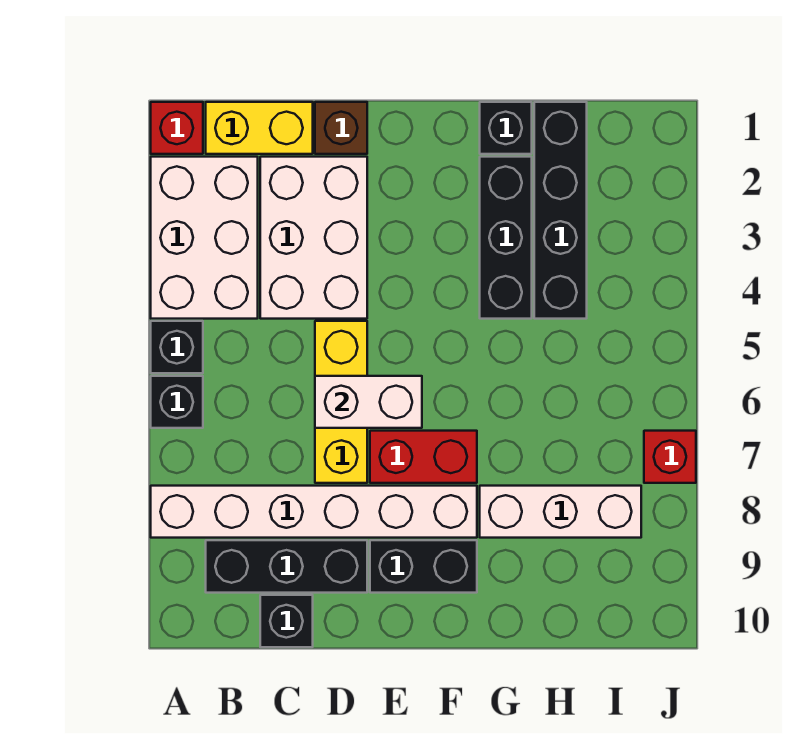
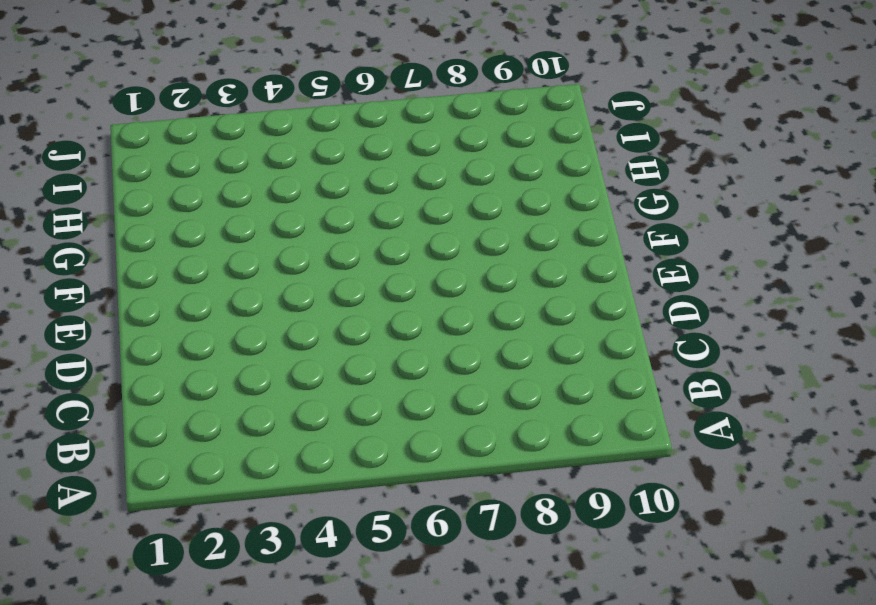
none -> red 1x1 brick [151,102,203,154]
none -> white 2x3 brick [151,157,258,319]
none -> black 1x1 brick [151,321,203,373]

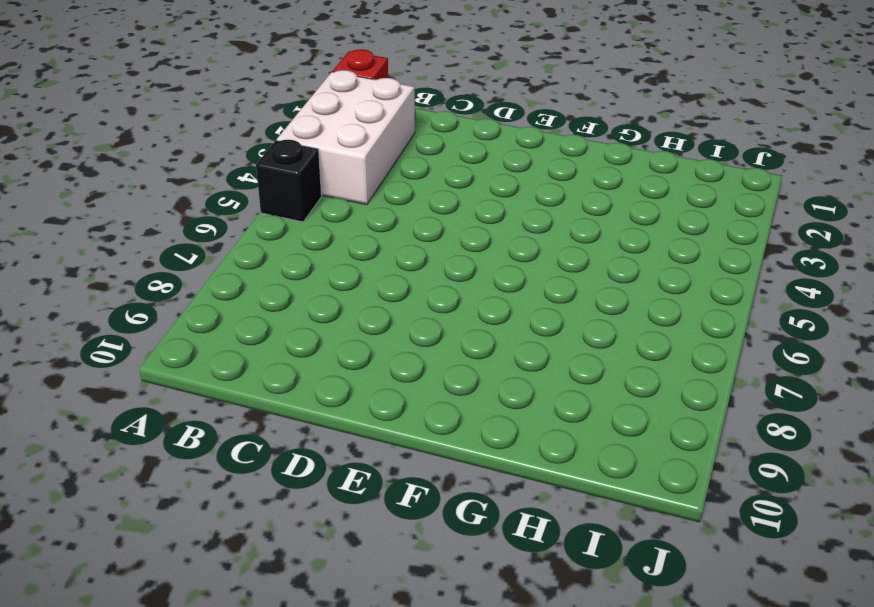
none -> black 1x1 brick [151,376,203,428]
none -> white 1x6 brick [151,486,477,538]
none -> yellow 1x2 brick [206,102,313,154]

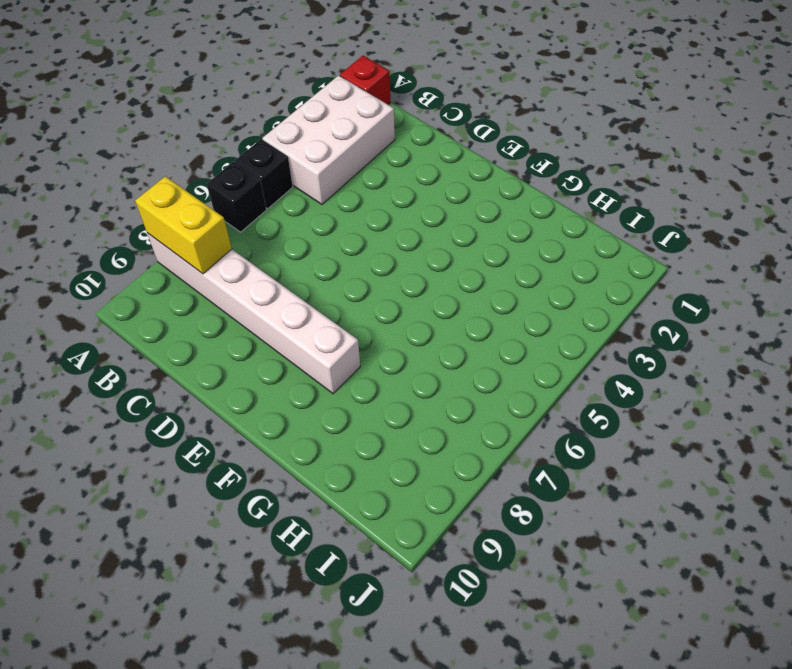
yellow 1x2 brick [135,176,232,274] -> yellow 1x2 brick moved to [206,102,313,154]
none -> black 1x3 brick [206,540,367,593]
none -> white 2x3 brick [260,157,367,319]
none -> black 1x1 brick [260,595,313,647]

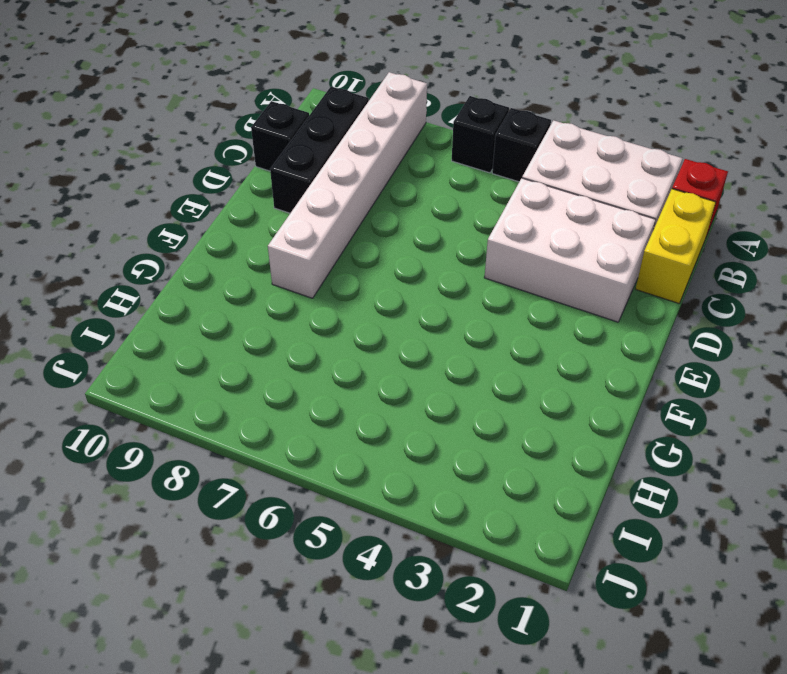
none -> brown 1x1 brick [315,102,367,154]
none -> yellow 1x3 brick [315,321,367,483]
none -> red 1x2 brick [370,431,477,483]

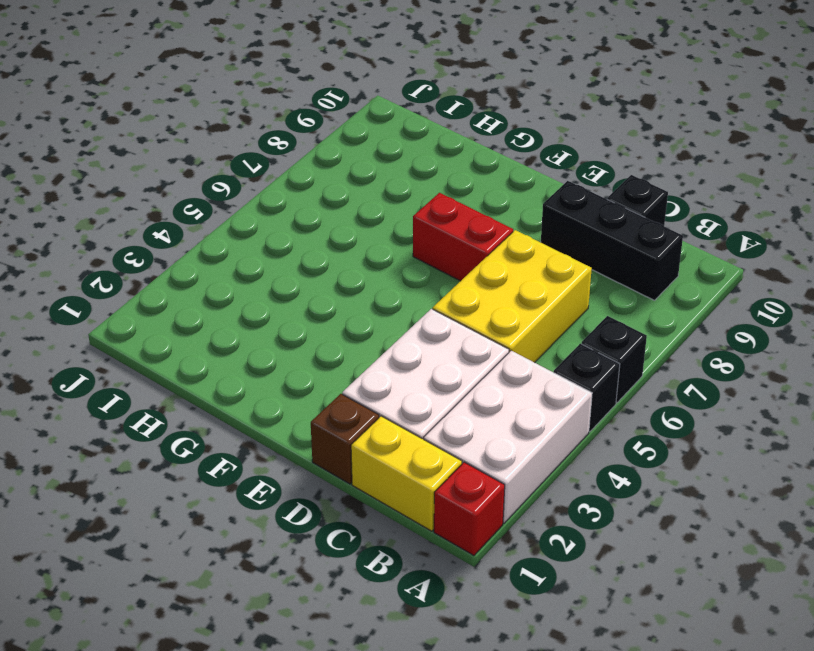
yellow 2x3 brick [433,230,592,363] -> yellow 1x3 brick [315,321,367,483]
none -> white 1x6 brick [151,486,477,538]
none -> black 1x2 brick [370,540,477,593]
none -> black 1x1 brick [480,102,532,154]

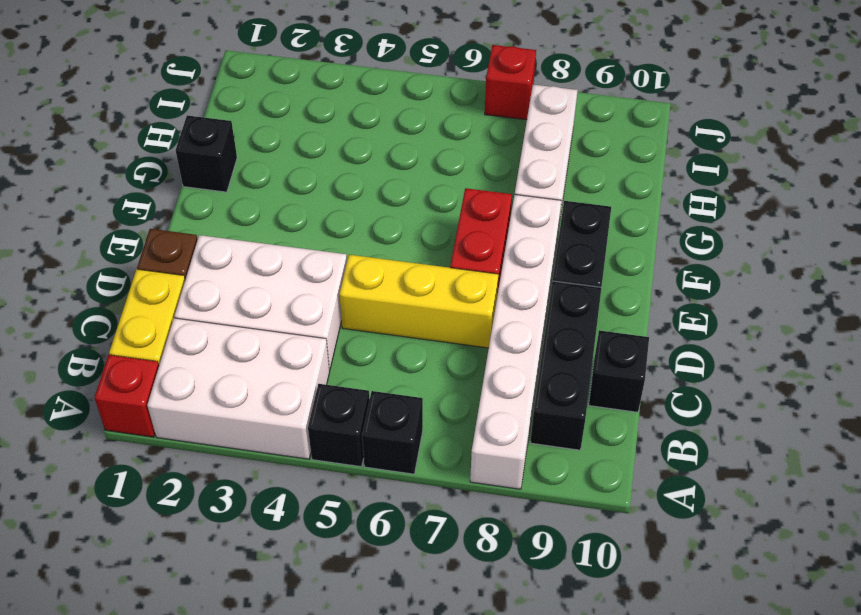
none -> black 1x3 brick [480,157,532,319]
none -> black 1x4 brick [534,102,587,319]
none -> white 1x2 brick [315,376,422,428]

